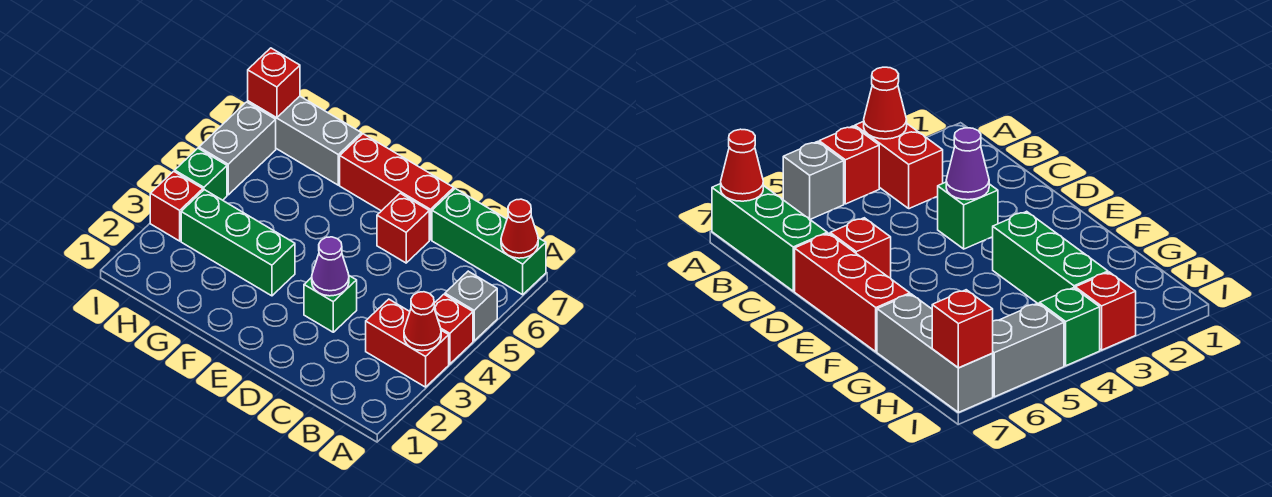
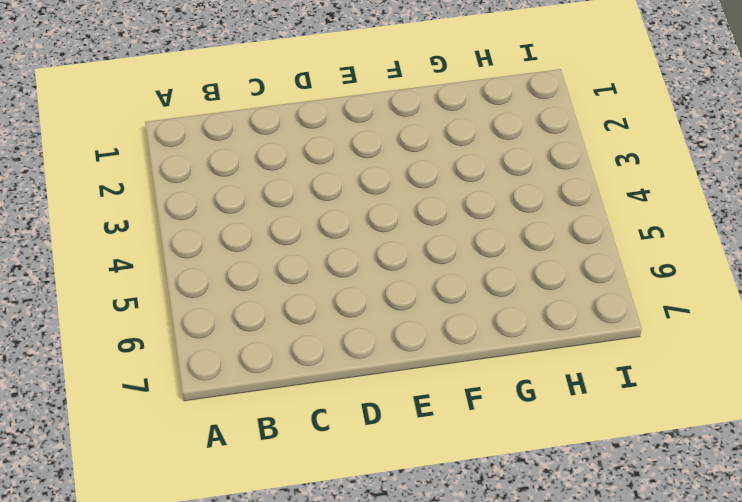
none -> red 1x2 brick [366,299,449,387]
none -> red 1x1 brick [434,294,473,364]
none -> grey 1x1 brick [445,271,497,341]

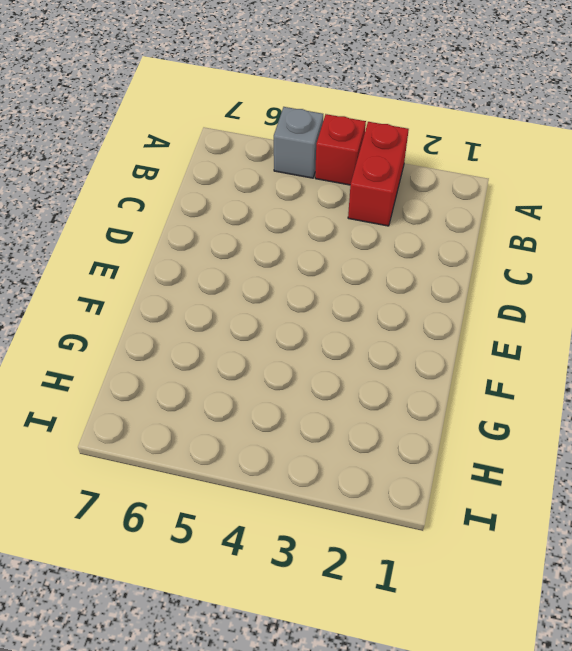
none -> green 1x3 brick [432,189,546,295]
none -> green 1x1 brick [304,276,357,332]
none -> red 1x1 brick [377,193,429,263]

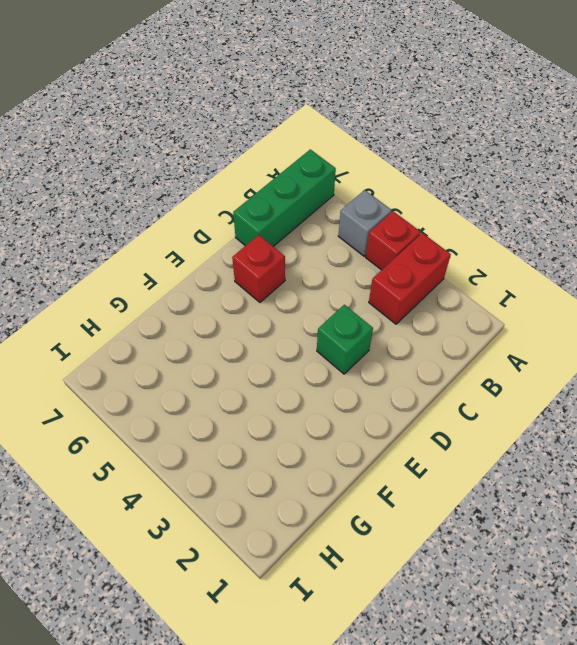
none -> red 1x3 brick [340,134,454,240]
none -> green 1x3 brick [181,190,295,296]
none -> grey 1x3 brick [248,96,361,185]

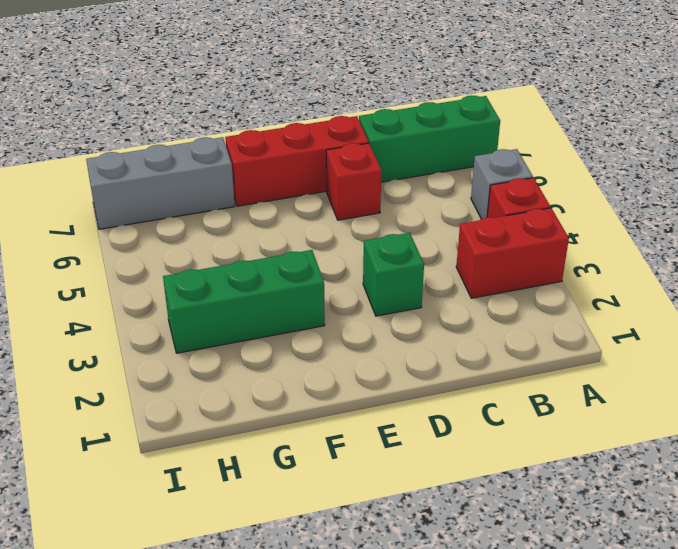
none -> red 1x1 brick [150,171,203,241]
none -> green 1x1 brick [175,148,227,200]
none -> grey 1x2 brick [199,102,276,195]

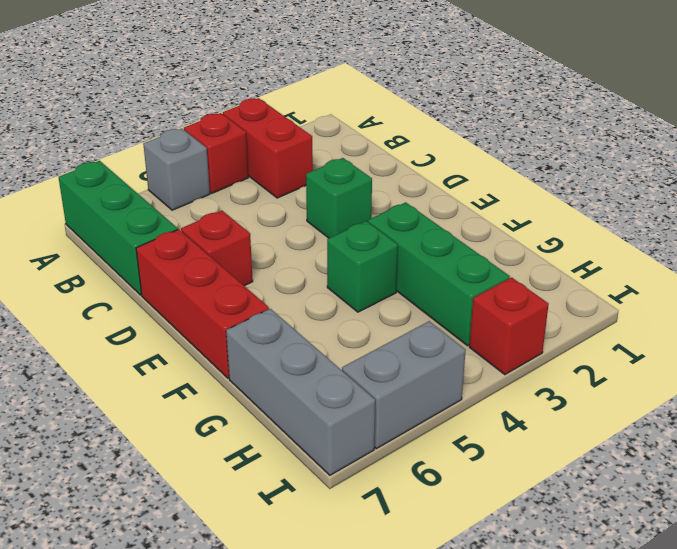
green 1x1 brick [327,221,398,312] -> green 1x1 brick moved to [175,148,227,200]
none -> red 1x1 cone [404,292,441,351]
none -> red 1x1 cone [501,199,538,258]
none -> purple 1x1 cone [312,237,349,296]

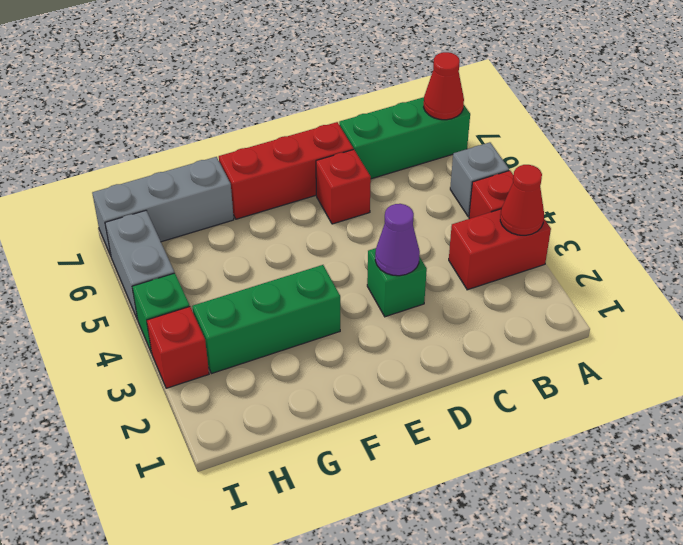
none -> red 1x1 brick [248,48,300,118]

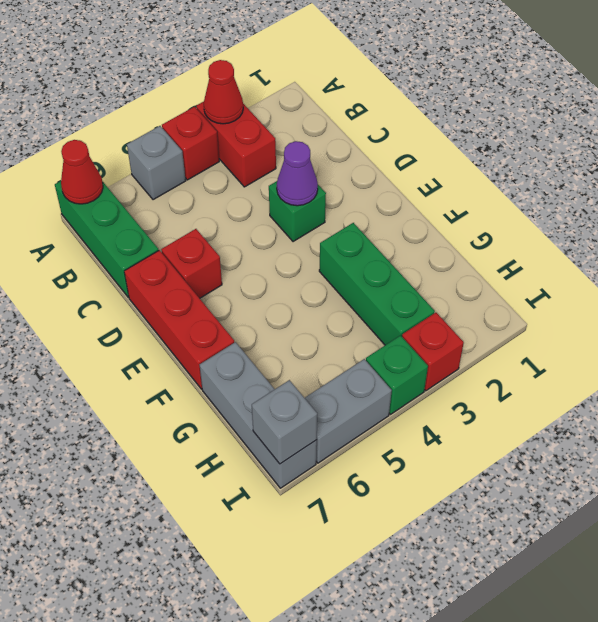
grey 1x1 brick [252,380,317,464] -> red 1x1 brick [248,48,300,118]

